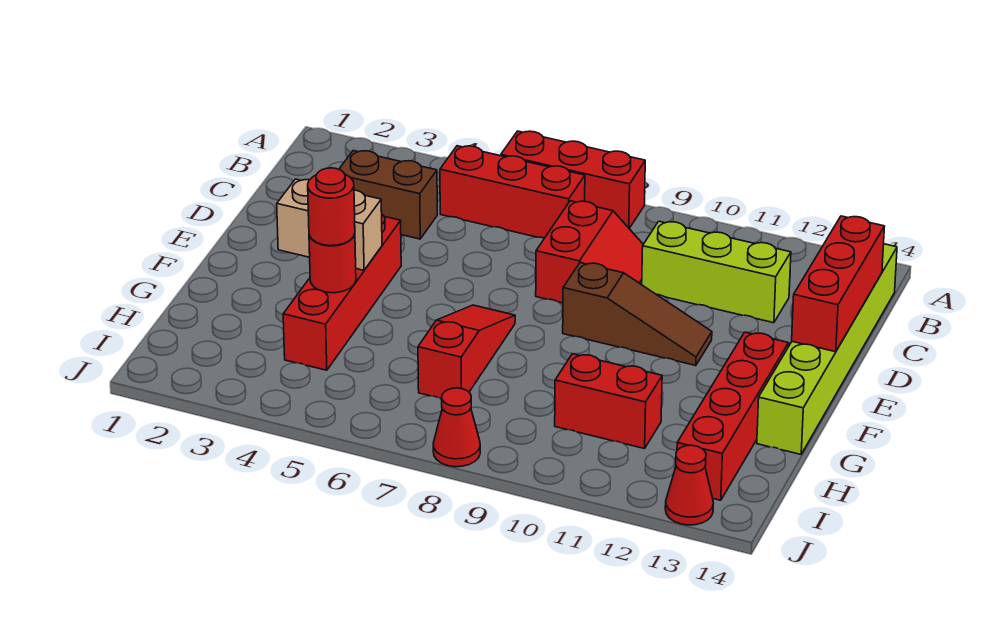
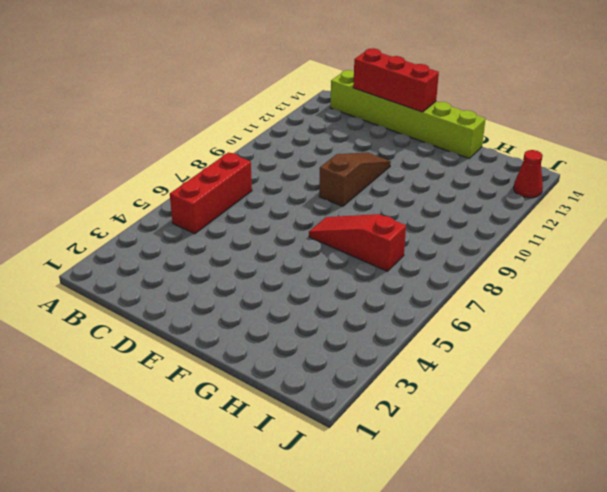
none -> red 1x3 brick [501,131,645,228]
none -> brown 1x2 brick [339,151,437,239]
none -> red 2x2 slope [536,201,643,303]

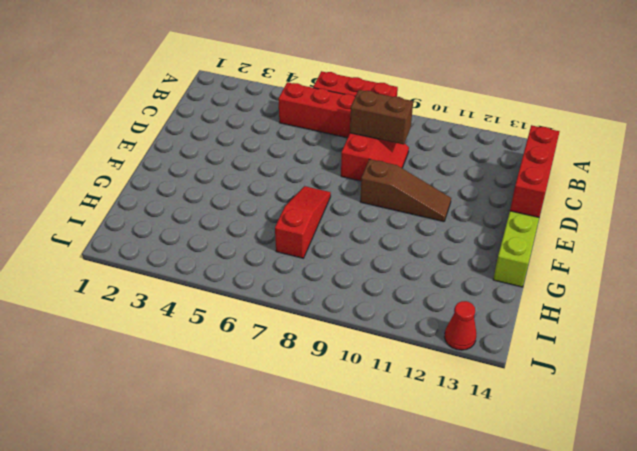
brown 1x2 brick [350,90,413,145] -> brown 1x2 brick moved to [339,151,437,239]
none -> lime 1x3 brick [642,221,791,323]
none -> red 1x4 brick [283,215,401,370]
none -> red 1x4 brick [677,332,789,500]

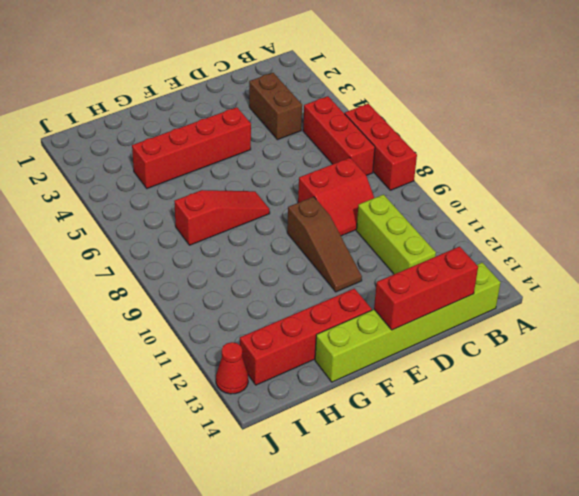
none -> red 1x2 brick [555,354,662,449]
none -> red 1x1 cone [433,388,480,467]
none -> tan 1x2 brick [277,179,382,270]

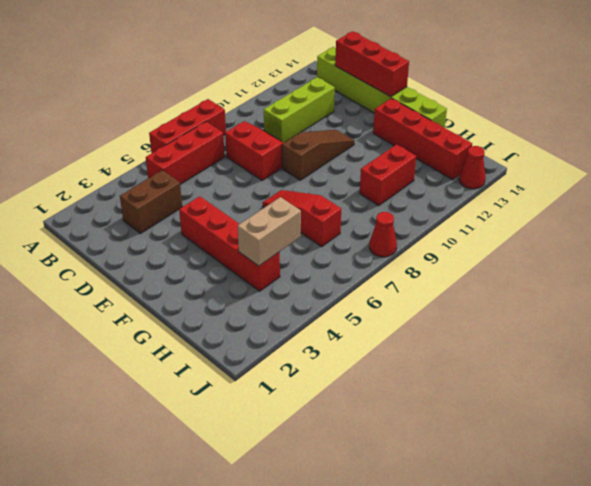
tan 1x2 brick [238,197,301,266] -> tan 1x2 brick moved to [277,179,382,270]
none -> red 1x1 round brick [309,234,356,293]
none -> red 1x1 round brick [308,168,355,246]

